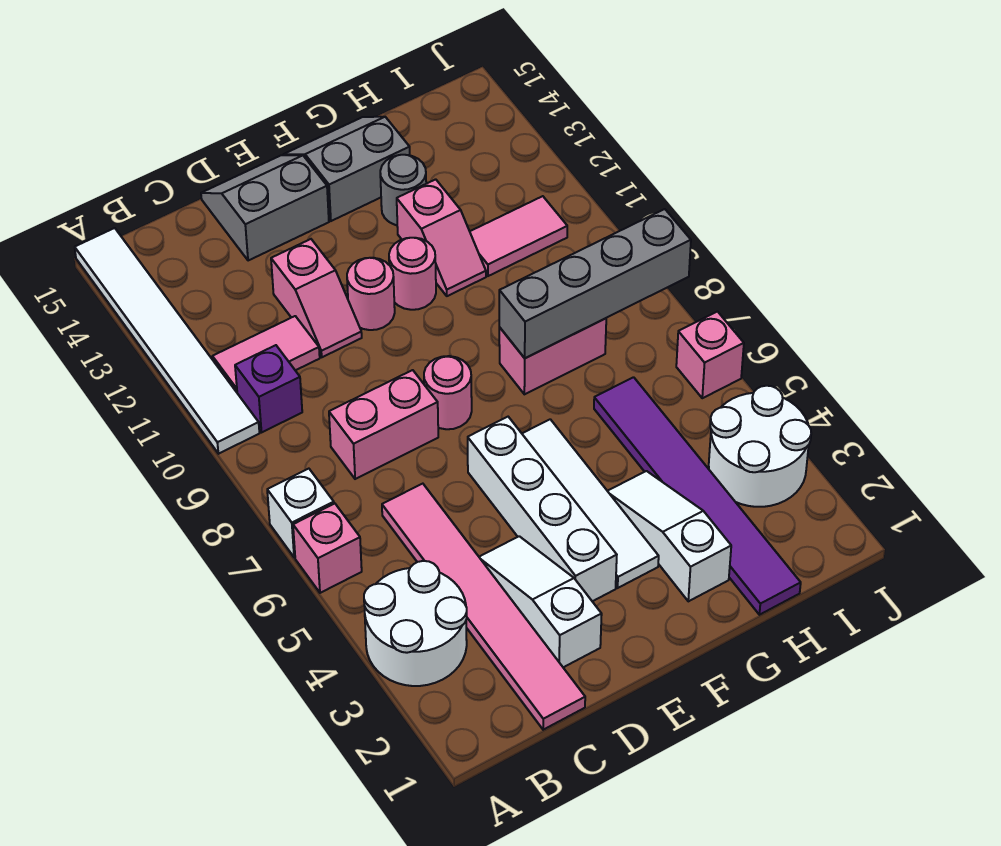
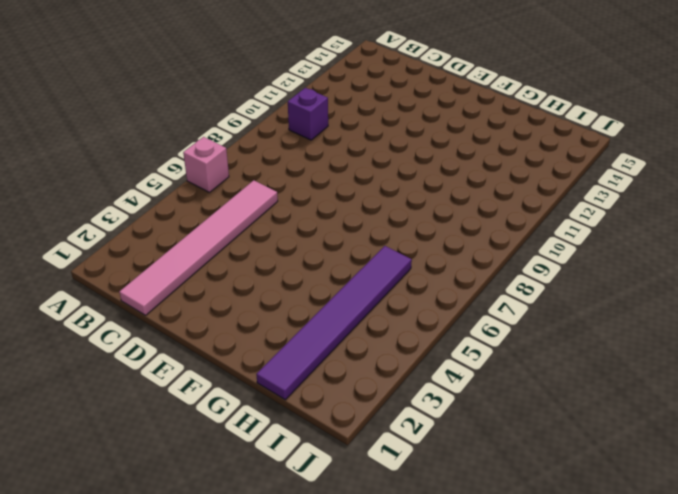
none -> white 2x2 round brick [364,561,467,686]
none -> white 1x1 brick [267,469,334,558]
none -> white 1x6 tile [75,228,259,454]

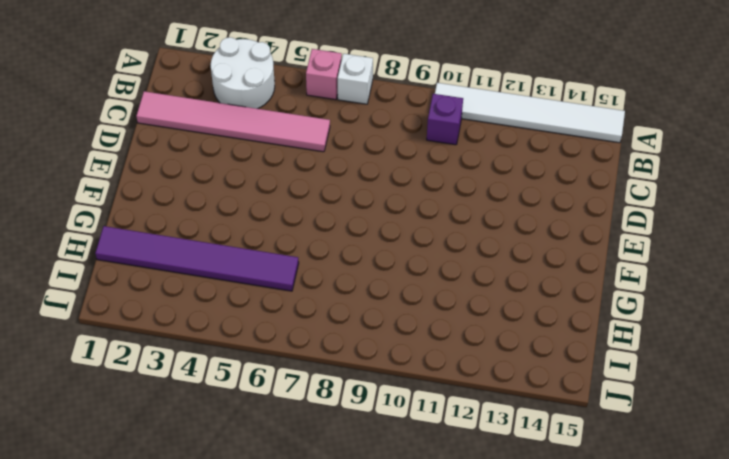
none -> pink 1x2 tile [212,316,320,392]
none -> pink 1x2 brick [329,370,438,479]
none -> white 1x3 slope [479,536,602,667]

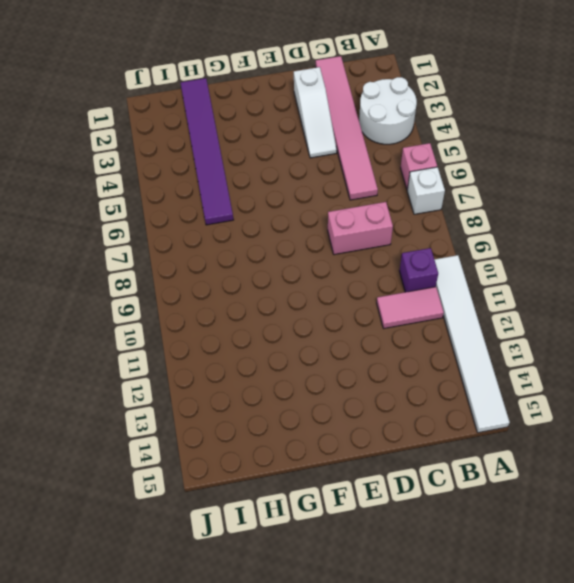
none -> pink 1x2 slope [271,239,362,357]
none -> grey 2x2 slope [201,155,329,261]
none -> white 1x4 brick [468,417,617,601]

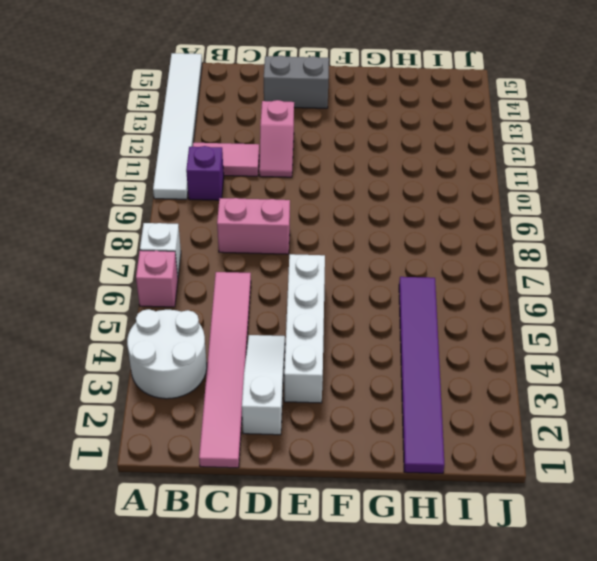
none -> pink 1x1 round brick [424,356,472,429]
none -> pink 1x1 round brick [347,258,395,330]
none -> white 1x4 tile [522,419,659,588]

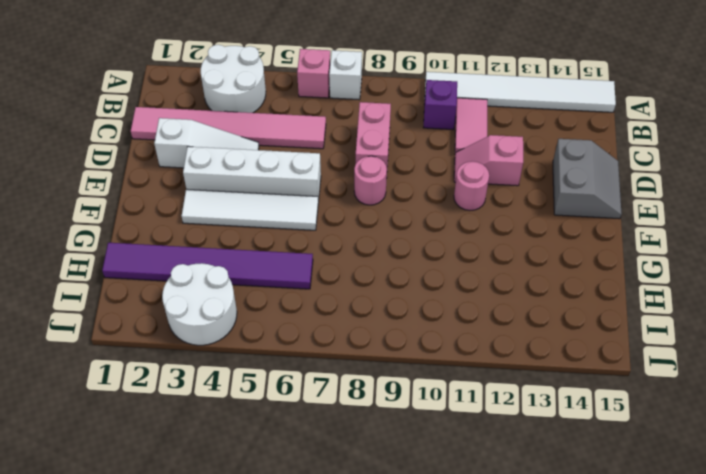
none -> pink 1x1 round brick [389,238,436,310]
none -> grey 2x2 slope [283,117,410,221]
none -> white 1x3 slope [608,471,731,601]

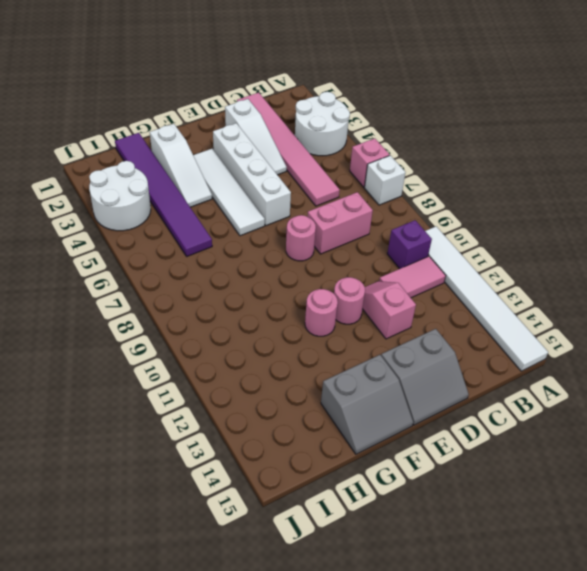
none -> pink 1x2 brick [499,318,606,394]
none -> pink 1x2 slope [397,179,486,296]
none -> grey 1x1 round brick [380,155,426,225]

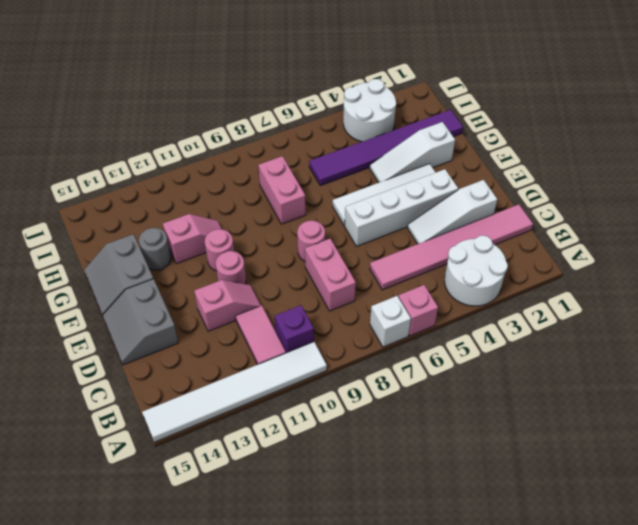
none -> pink 1x2 tile [470,196,567,276]
none -> pink 1x1 brick [676,312,744,398]
none -> grey 1x4 brick [499,209,691,358]

